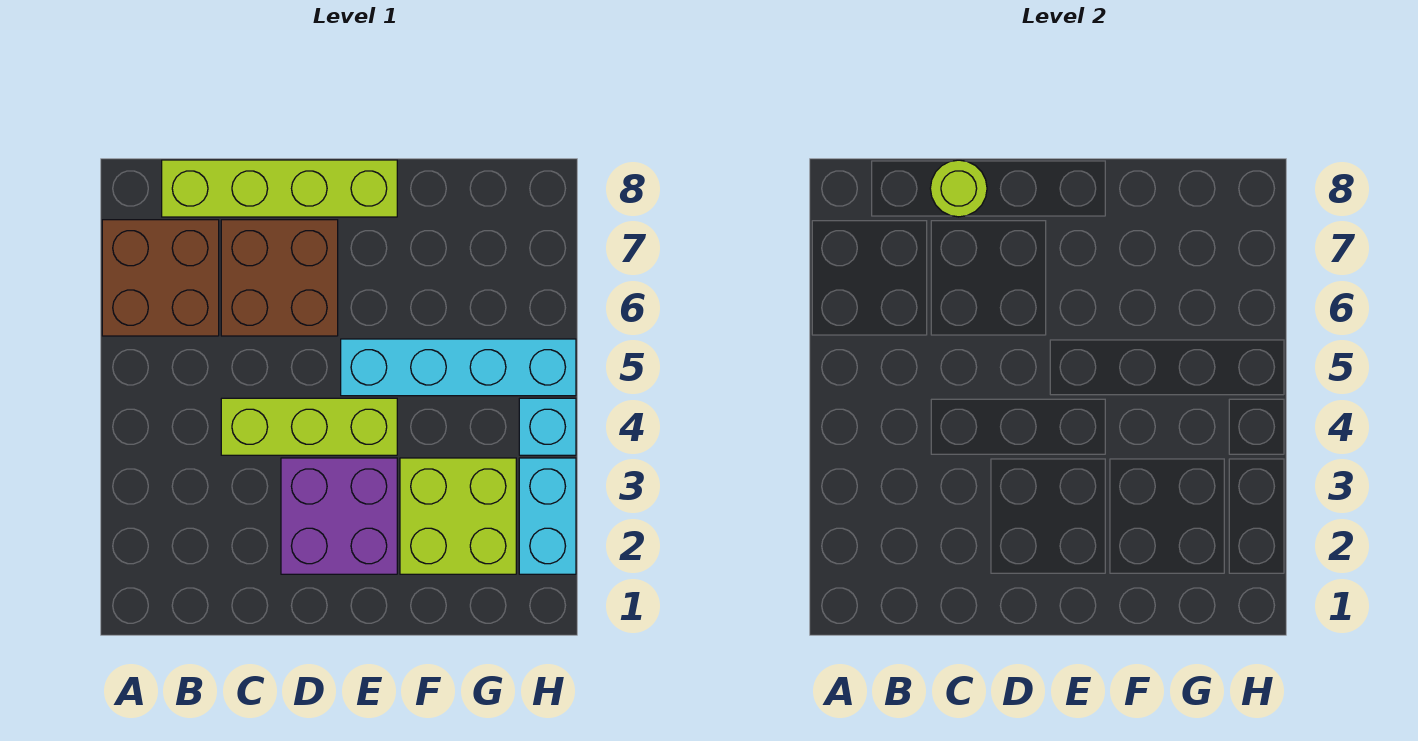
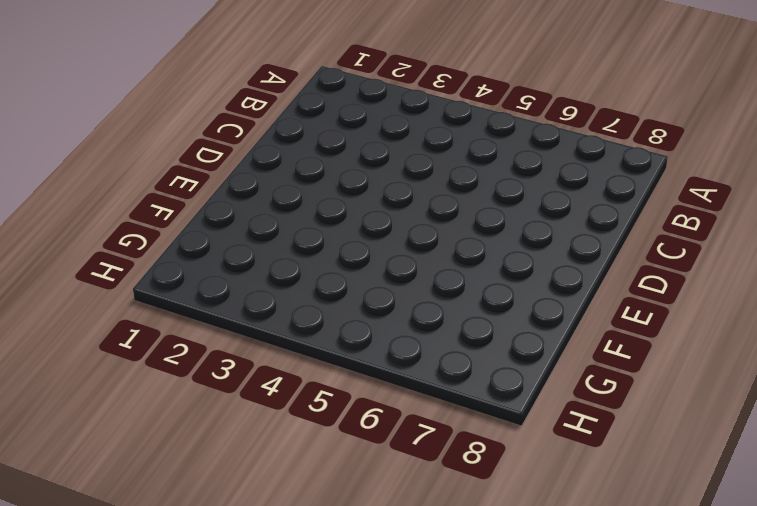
none -> brown 2x2 brick [102,220,219,336]
none -> lime 1x4 brick [162,160,397,217]

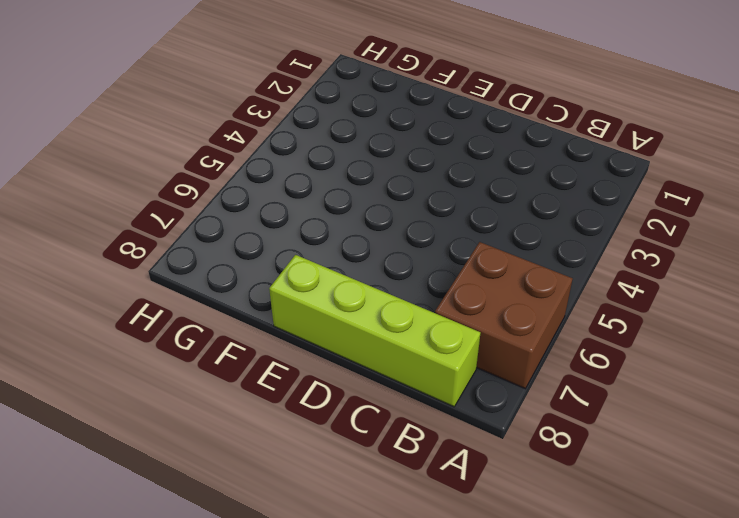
none -> lime 1x3 brick [221,398,397,455]
none -> brown 2x2 brick [221,220,338,336]

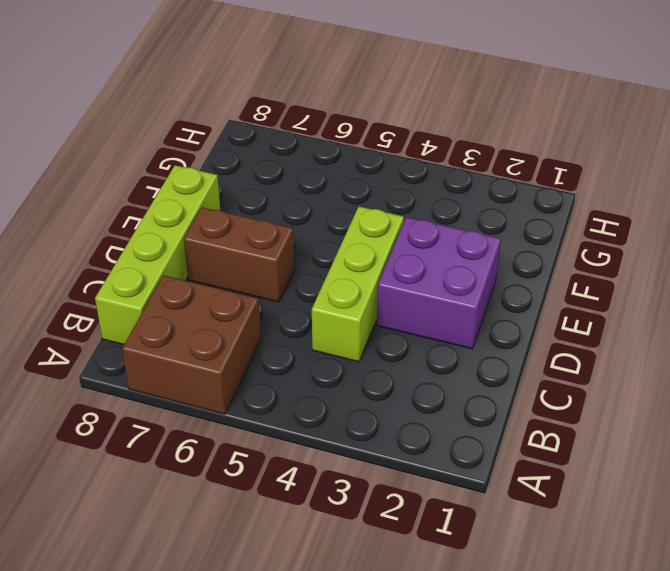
brown 1x2 brick [184,207,294,302] -> brown 2x2 brick [221,220,338,336]
none -> cyan 1x4 brick [341,339,576,396]
none -> lime 2x2 brick [400,458,516,574]

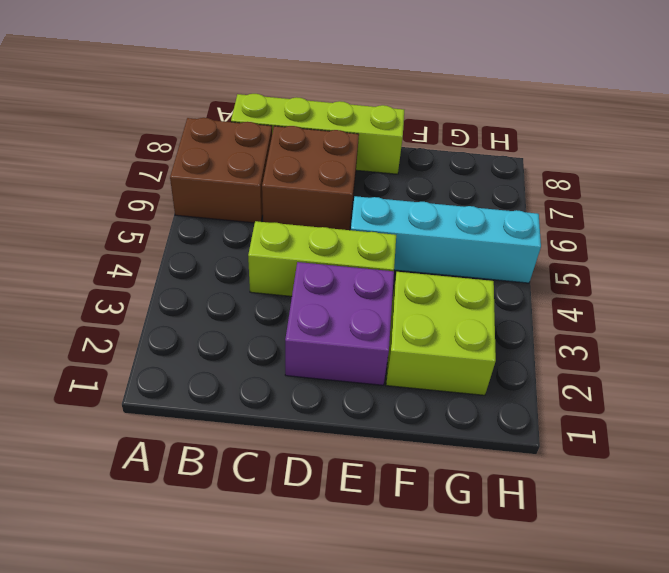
none -> cyan 1x2 brick [519,458,576,574]
none -> cyan 1x1 brick [519,398,576,455]

